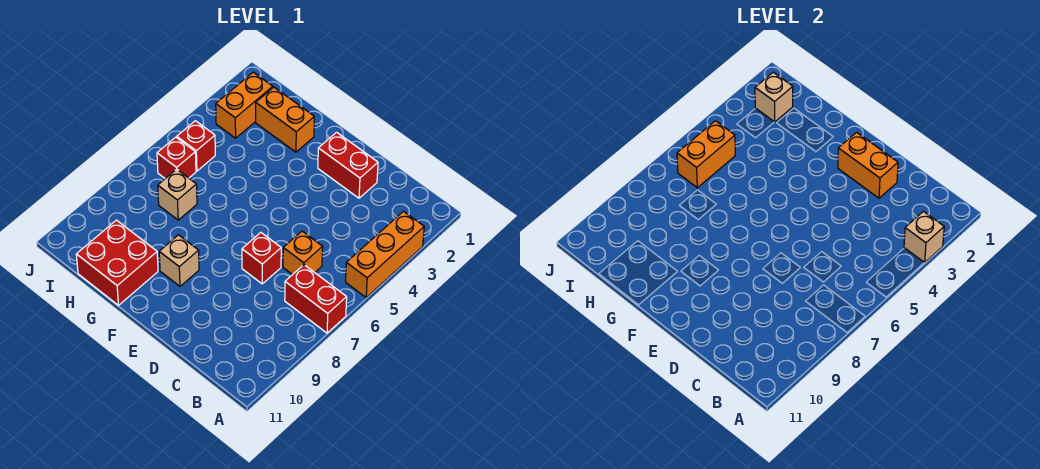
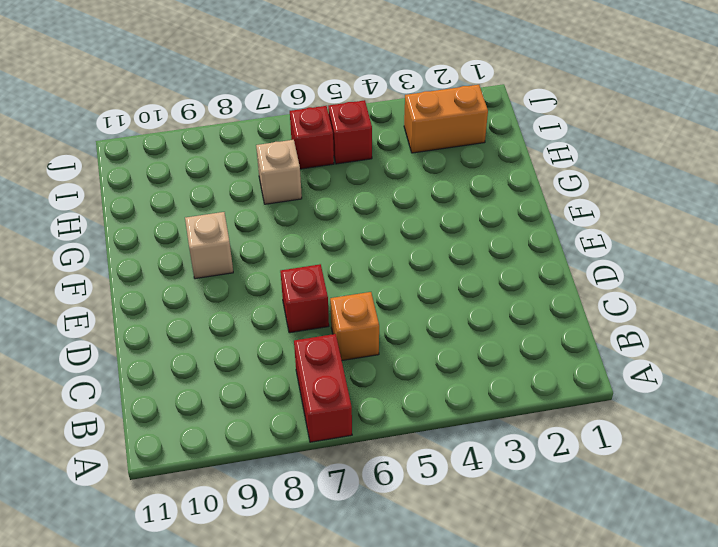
none -> orange 1x3 brick [346,211,424,297]
none -> red 1x2 brick [318,132,378,198]
none -> orange 1x2 brick [256,87,314,152]

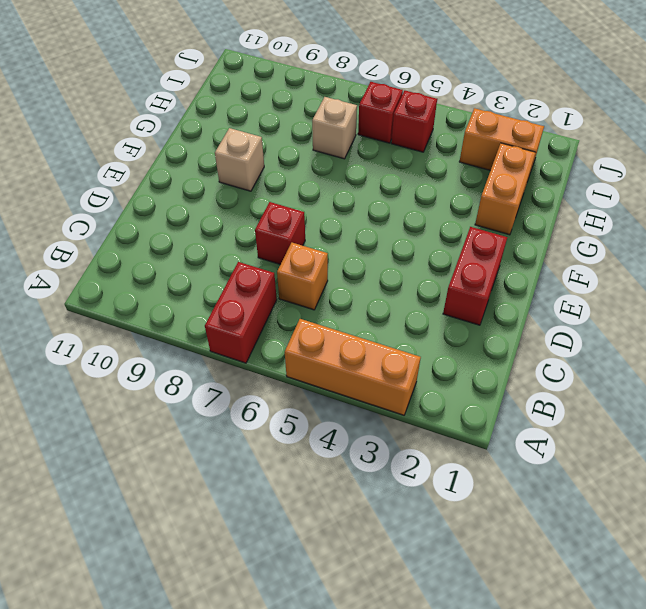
none -> red 2x2 brick [76,220,158,305]
none -> tan 1x1 brick [904,211,944,263]
none -> orange 1x2 brick [838,132,898,198]

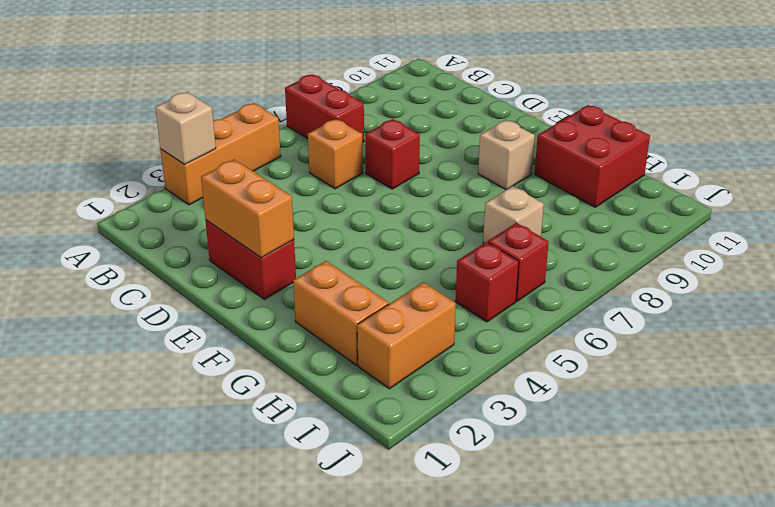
none -> tan 1x1 brick [755,72,793,122]
none -> orange 1x2 brick [677,121,735,188]

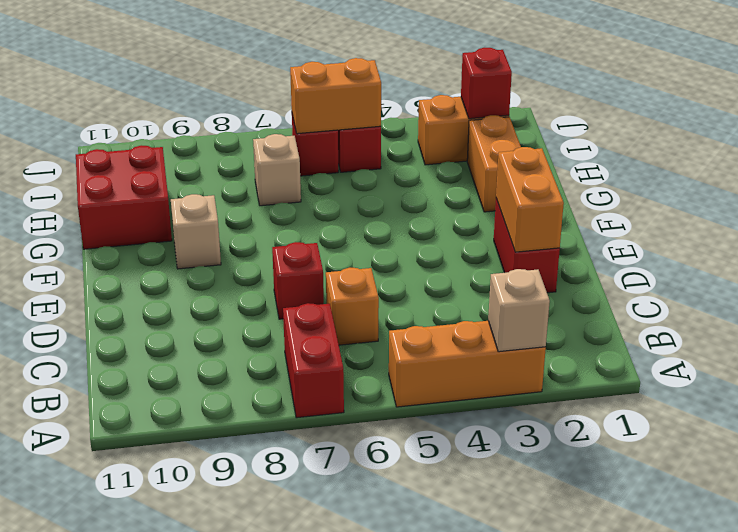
red 1x1 brick [461,48,512,119] -> tan 1x1 brick [755,72,793,122]

